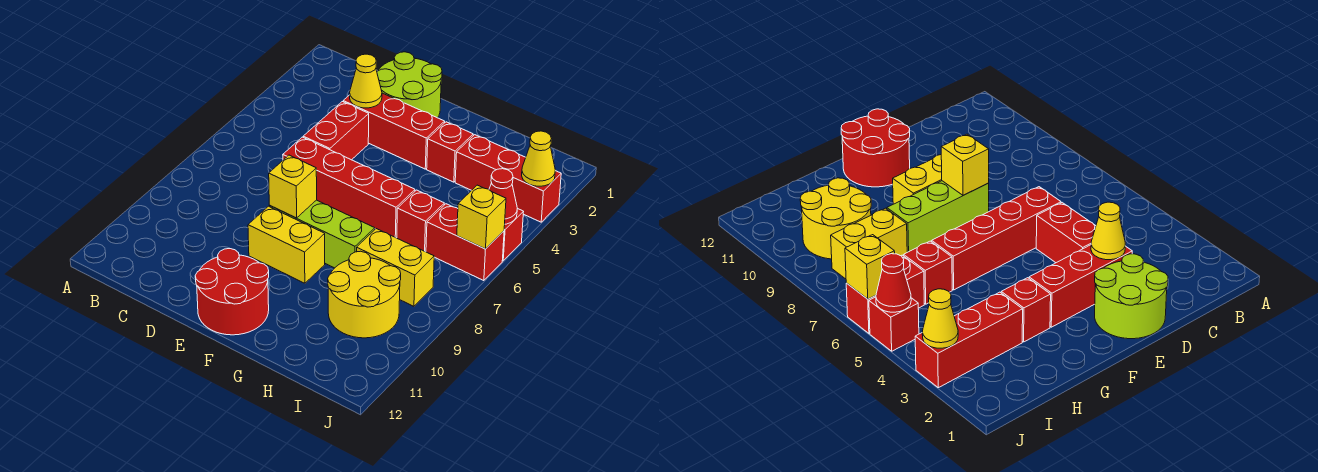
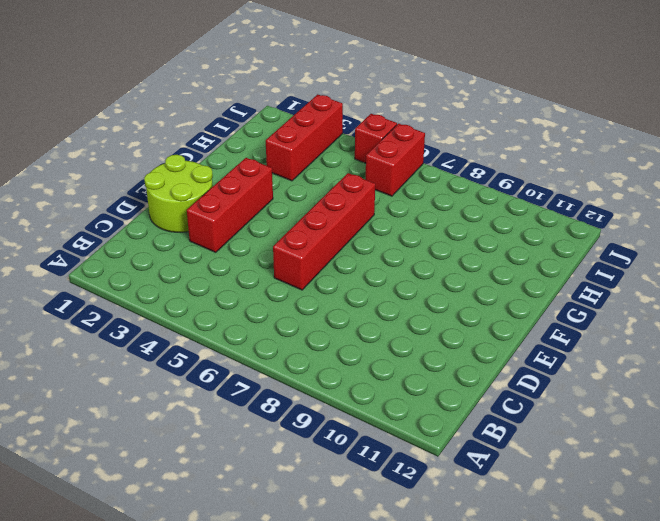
none -> red 1x2 brick [303,102,369,160]
none -> lime 1x3 brick [269,200,375,268]
none -> yellow 1x2 brick [248,206,325,283]

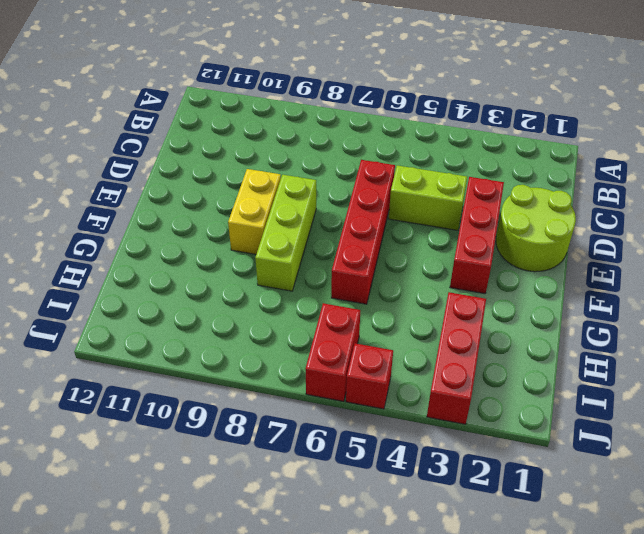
lime 1x2 brick [389,165,467,230] -> red 1x2 brick [303,102,369,160]
none -> red 2x2 round brick [195,249,269,335]
none -> red 1x1 brick [427,122,473,182]
none -> red 1x1 brick [397,190,444,252]

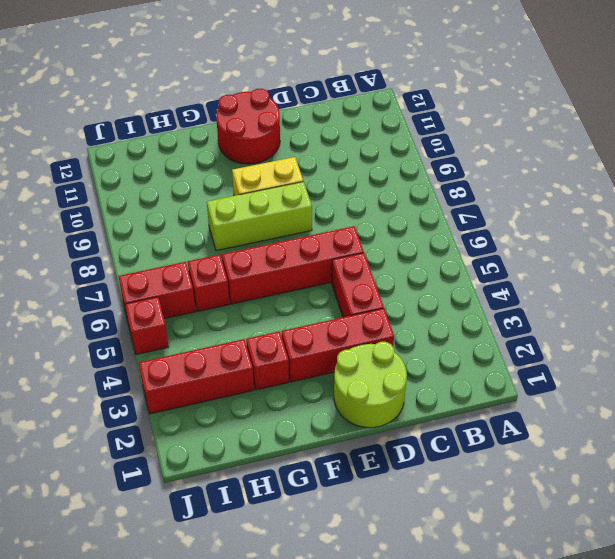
none -> yellow 1x2 brick [357,229,434,306]
none -> yellow 2x2 round brick [328,251,401,338]
none -> yellow 1x1 cone [350,54,382,108]

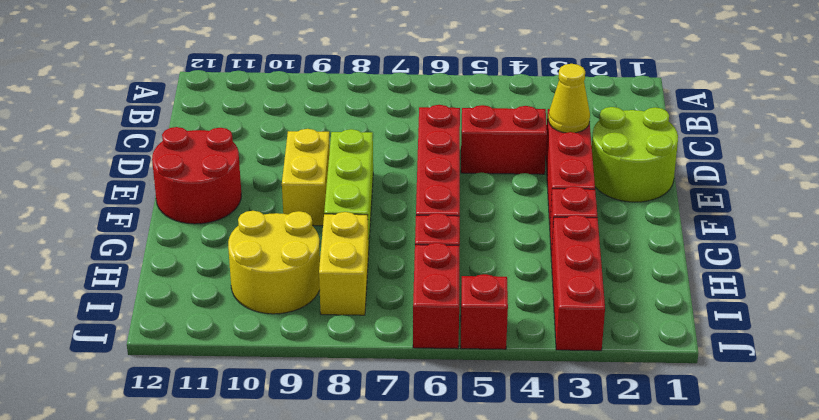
none -> yellow 1x1 brick [269,155,317,218]
none -> yellow 1x1 cone [522,131,555,186]
none -> red 1x1 cone [489,169,517,224]

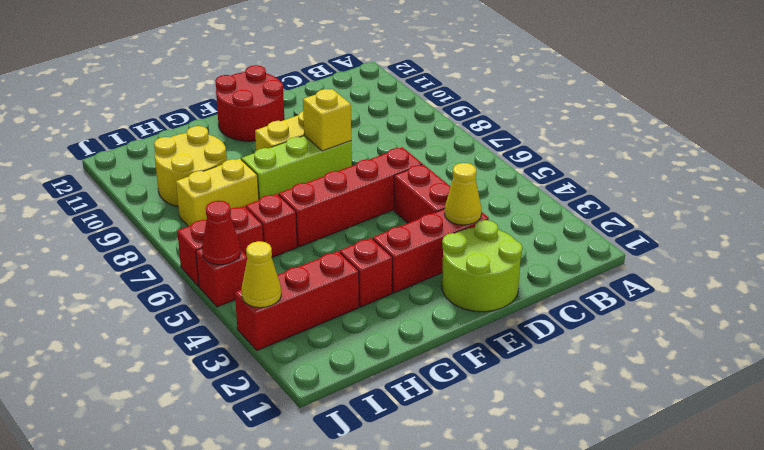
none -> yellow 1x1 brick [457,185,506,249]

